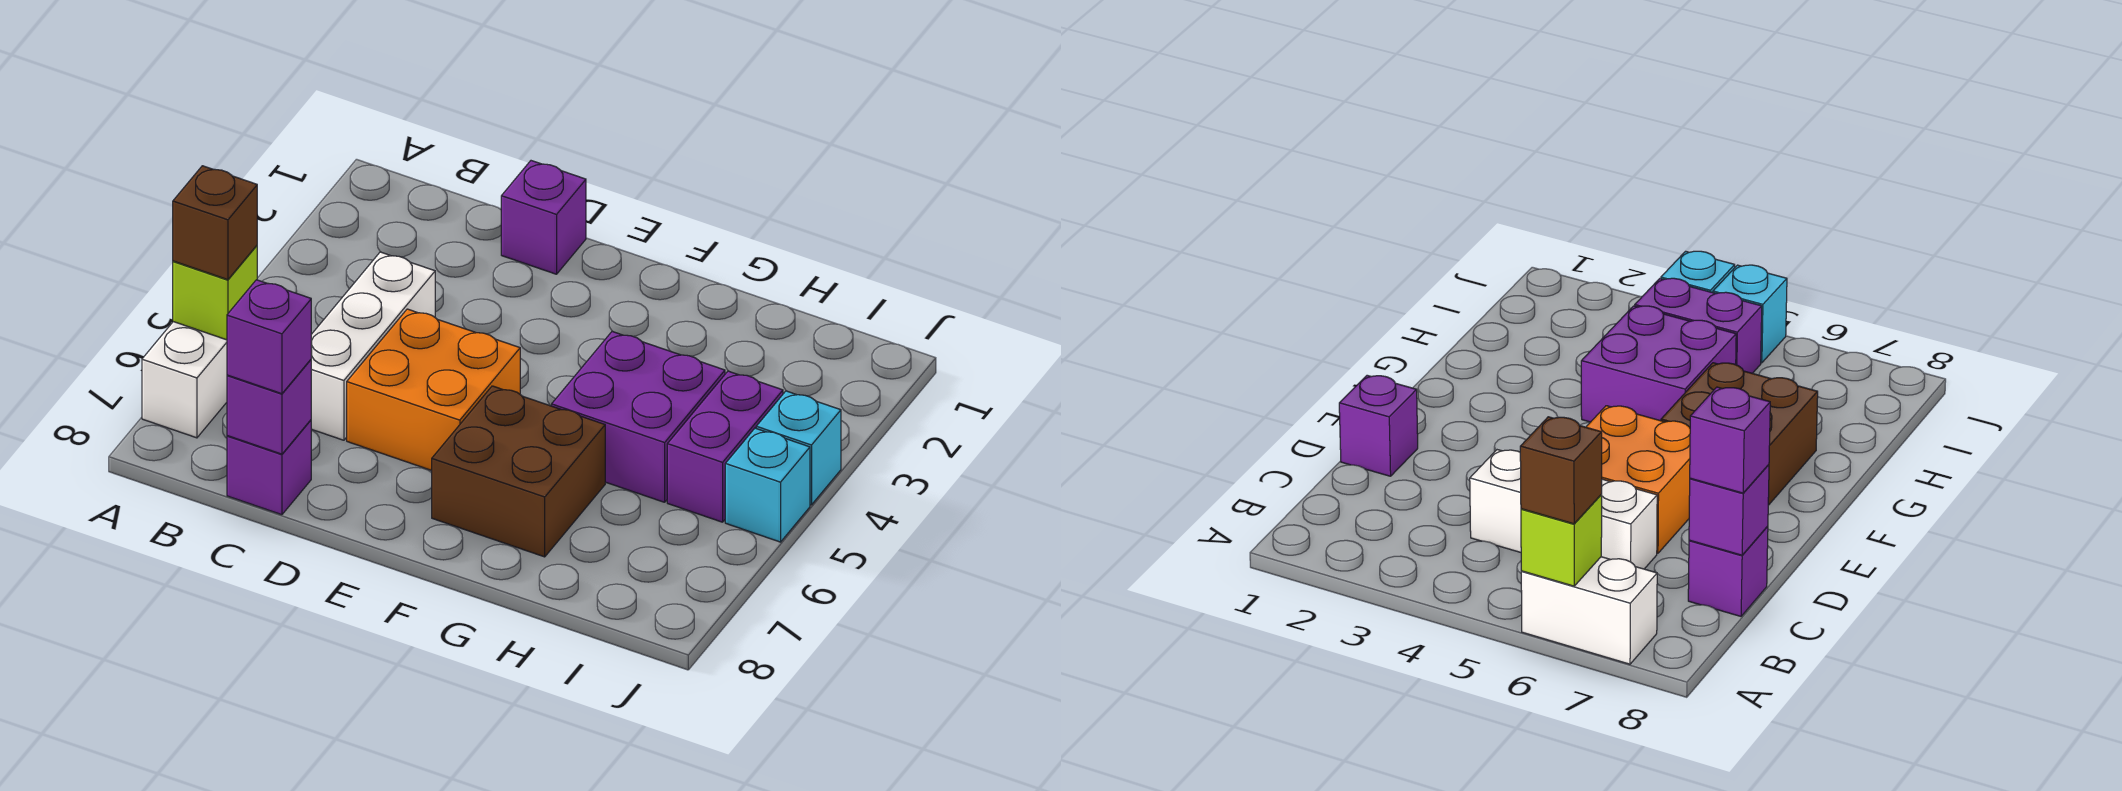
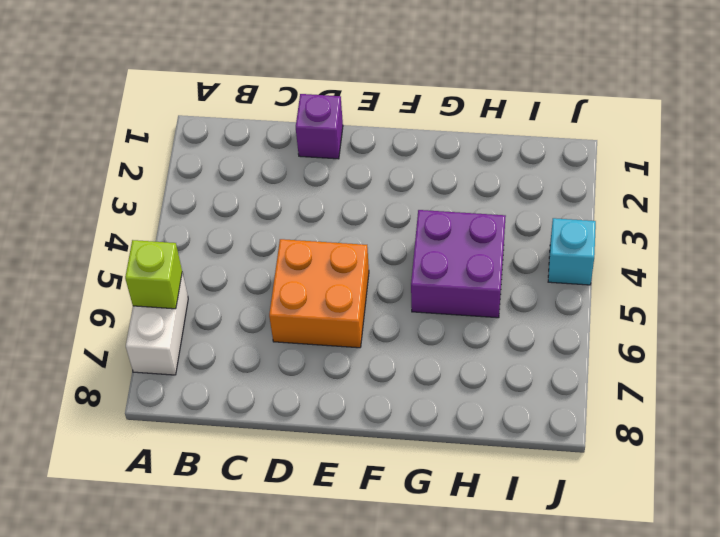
none -> white 1x3 brick [311,252,435,440]
none -> purple 1x1 brick [227,420,311,515]
none -> brown 2x2 brick [432,386,605,557]

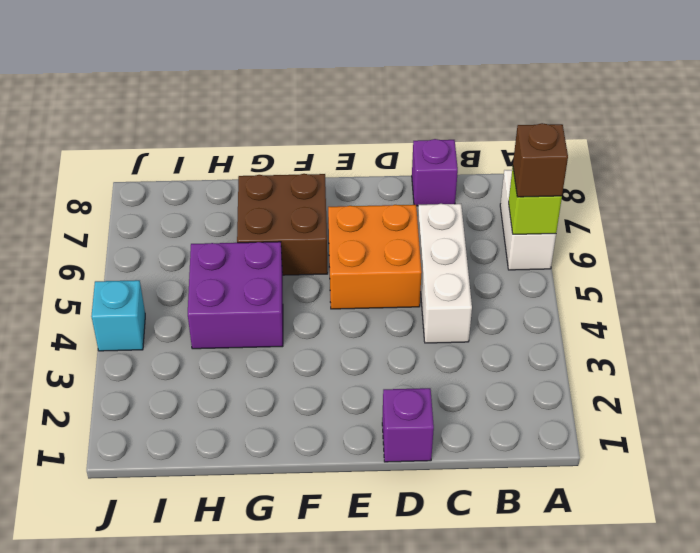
none -> purple 1x2 brick [667,371,783,522]
none -> cyan 1x1 brick [725,428,810,542]
none -> purple 1x1 brick [227,360,311,454]

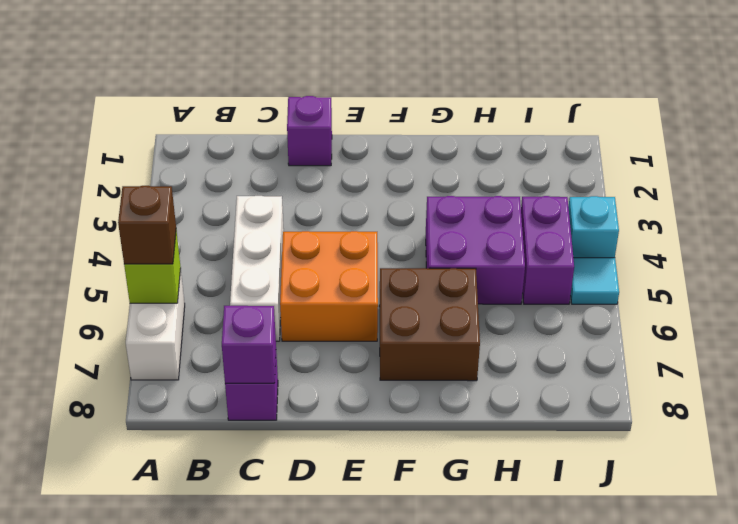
cyan 1x1 tile [571,258,619,304] -> cyan 1x1 brick [725,428,810,542]
none -> purple 1x1 brick [227,280,311,394]

